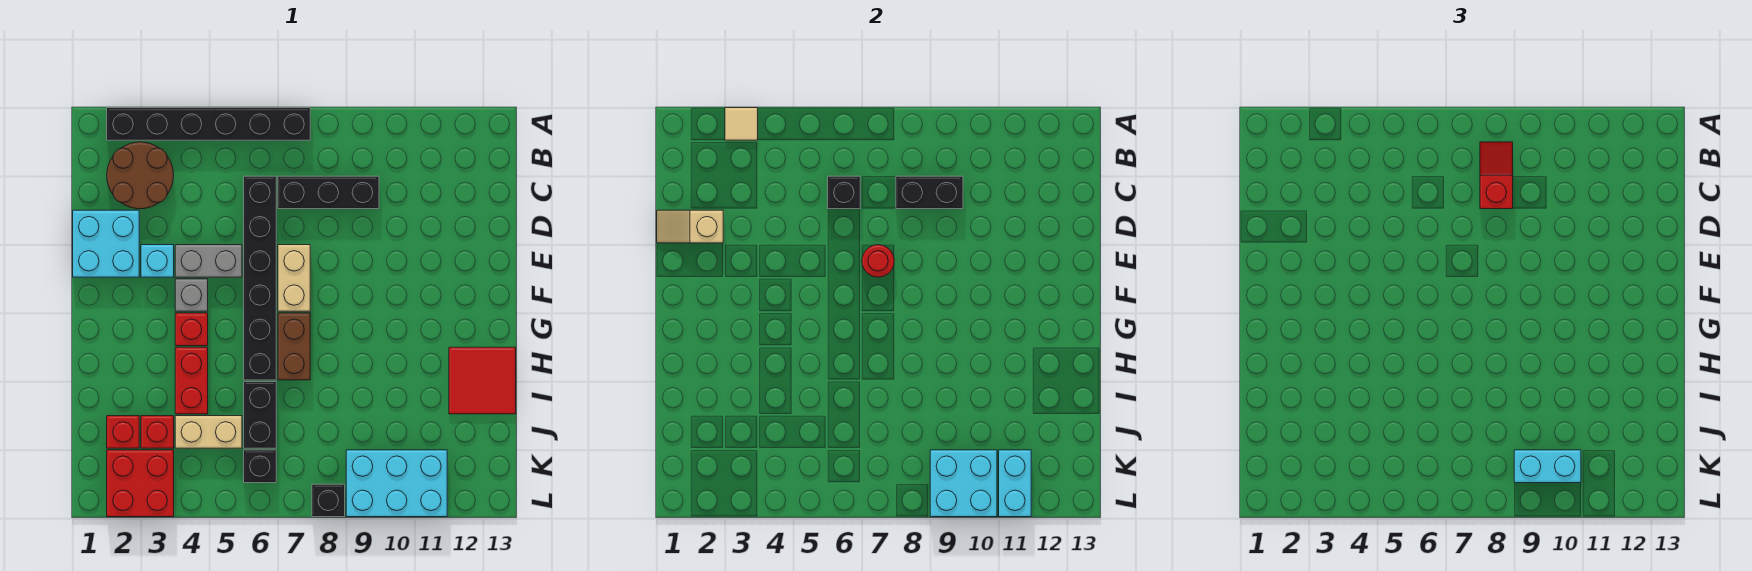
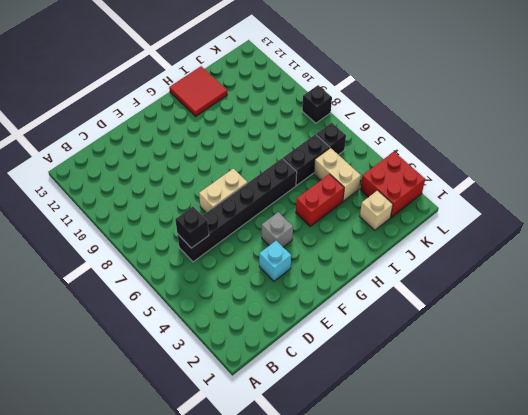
tan 1x1 brick [360,190,393,230] -> red 1x1 brick [107,416,139,448]
none -> black 1x6 brick [107,108,310,140]
none -> brown 2x2 round brick [107,142,174,209]
none -> black 1x3 brick [278,176,379,209]
none -> cyan 2x2 brick [73,210,139,277]

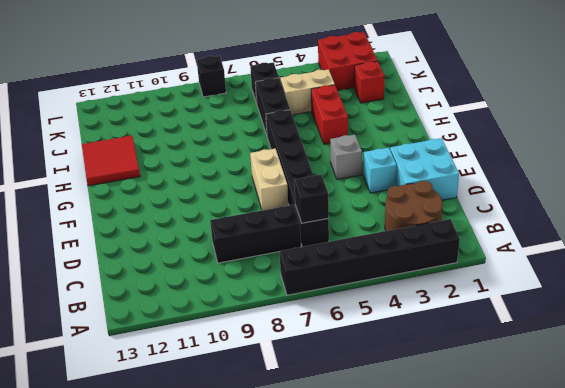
none -> grey 1x2 brick [175,245,242,277]
none -> red 1x1 brick [175,313,208,346]
none -> brown 1x2 brick [278,313,310,380]
none -> red 1x1 brick [141,416,174,448]

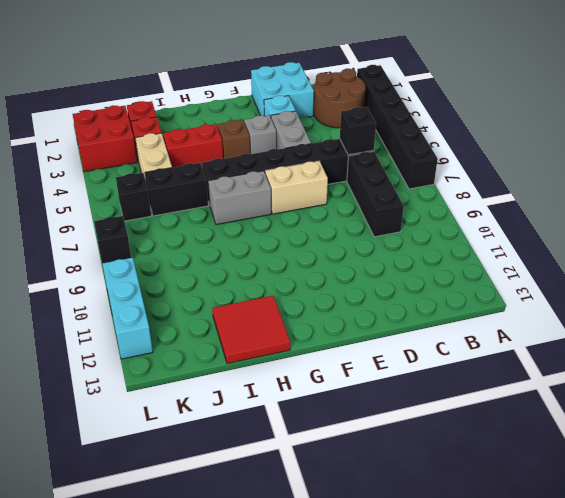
brown 1x1 brick [218,120,250,159] -> red 1x1 brick [175,313,208,346]
grey 1x2 brick [208,171,271,225] -> brown 1x2 brick [278,313,310,380]
cyan 1x3 brick [103,258,153,359] -> cyan 2x3 brick [346,450,447,517]
none -> tan 1x1 tile [725,108,758,140]
none -> black 1x2 brick [896,176,963,209]
none -> tan 1x2 slope [657,210,723,243]
none -> red 1x1 round brick [862,245,894,277]

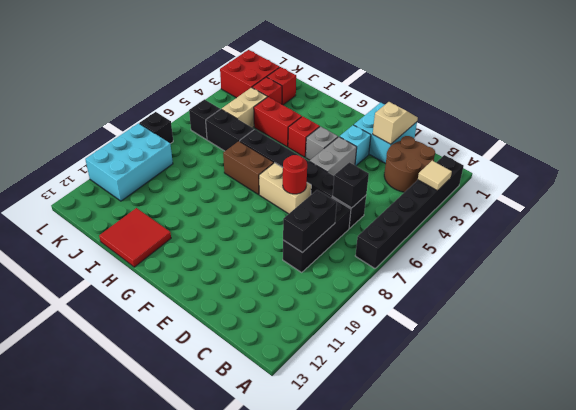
none -> cyan 2x2 brick [930,450,997,517]
none -> cyan 1x2 brick [999,450,1031,517]
none -> red 1x2 slope [1480,142,1513,209]
none -> cyan 1x2 brick [1514,450,1581,483]

